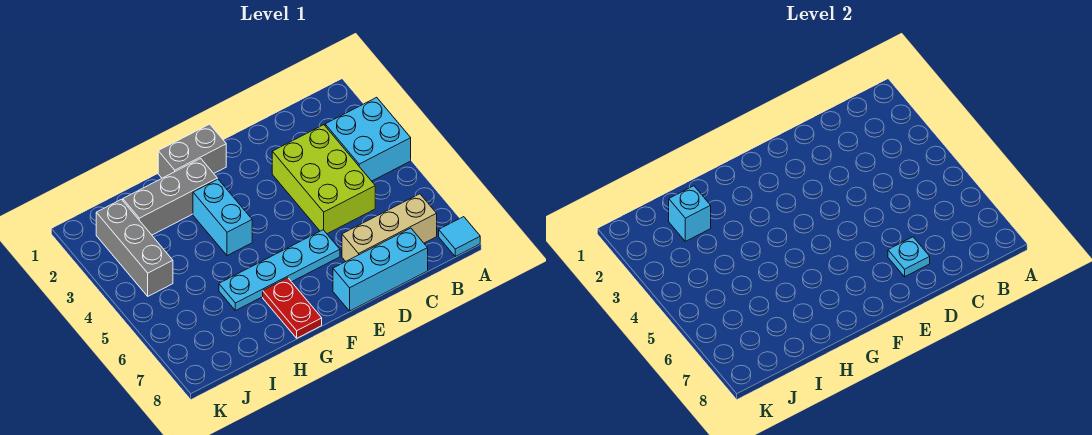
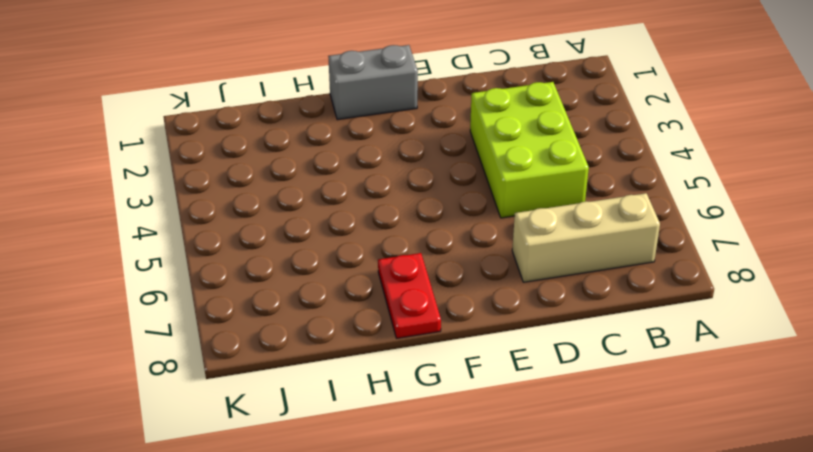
none -> cyan 2x2 brick [325,97,411,181]
none -> cyan 1x1 tile [439,217,480,256]
none -> cyan 1x3 brick [333,228,428,311]

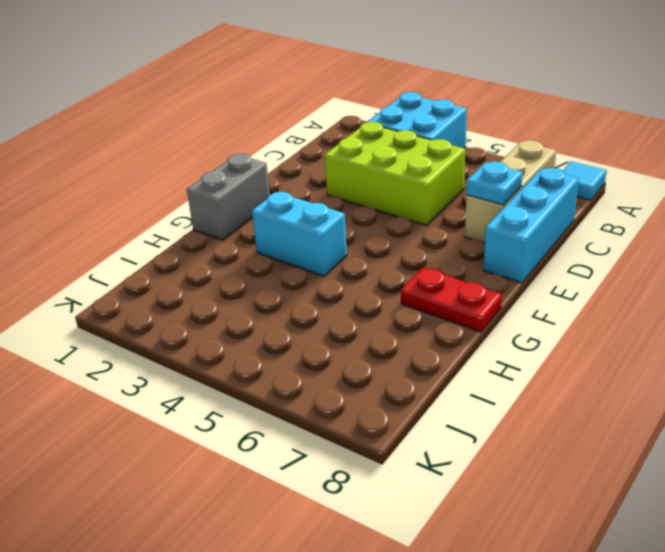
none -> cyan 1x4 plate [219,230,340,311]
none -> grey 1x3 brick [123,159,217,235]
none -> grey 1x3 brick [96,199,173,296]

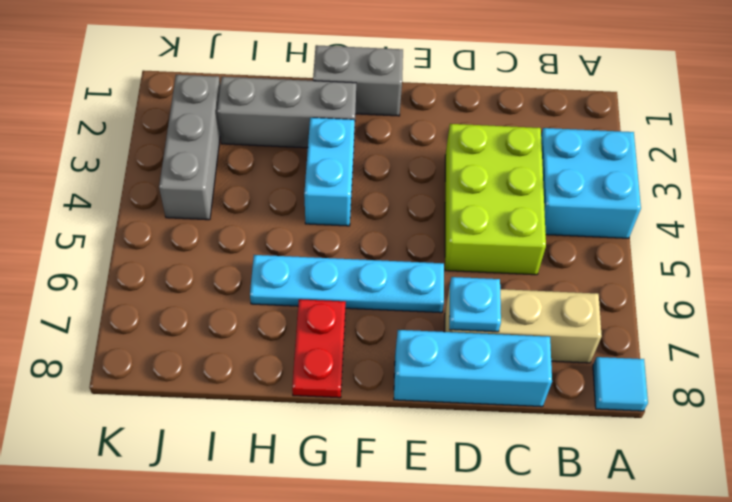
none -> cyan 1x1 brick [669,186,711,241]

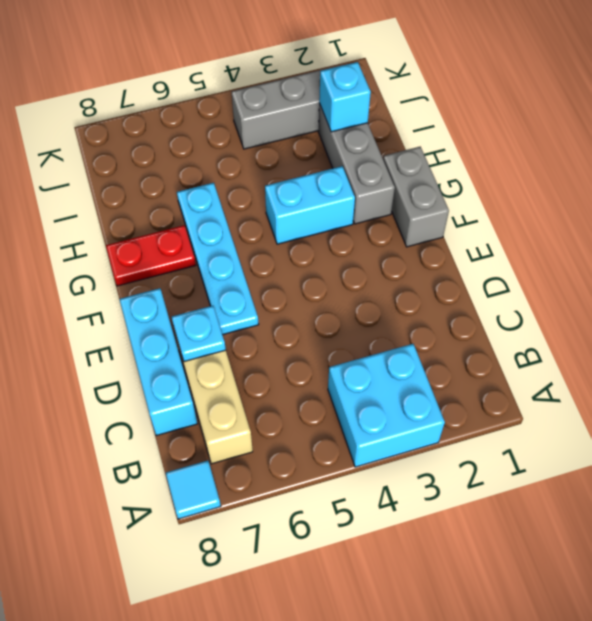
none -> lime 2x3 brick [272,125,375,234]

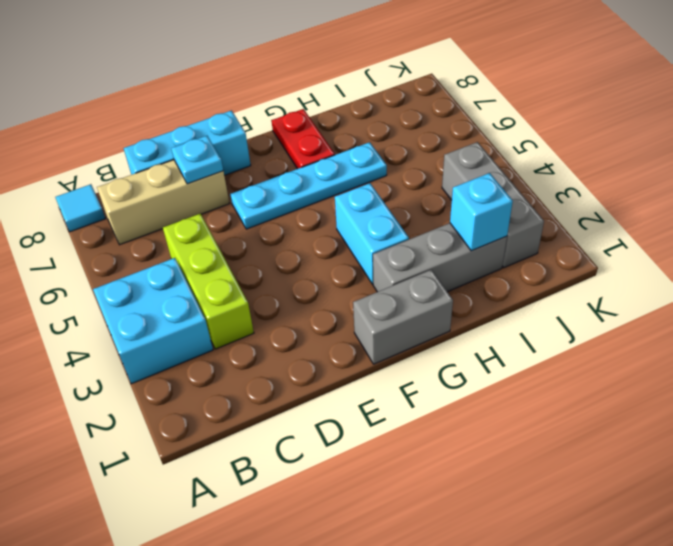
lime 1x3 brick [163,214,254,349] -> lime 2x3 brick [272,125,375,234]

